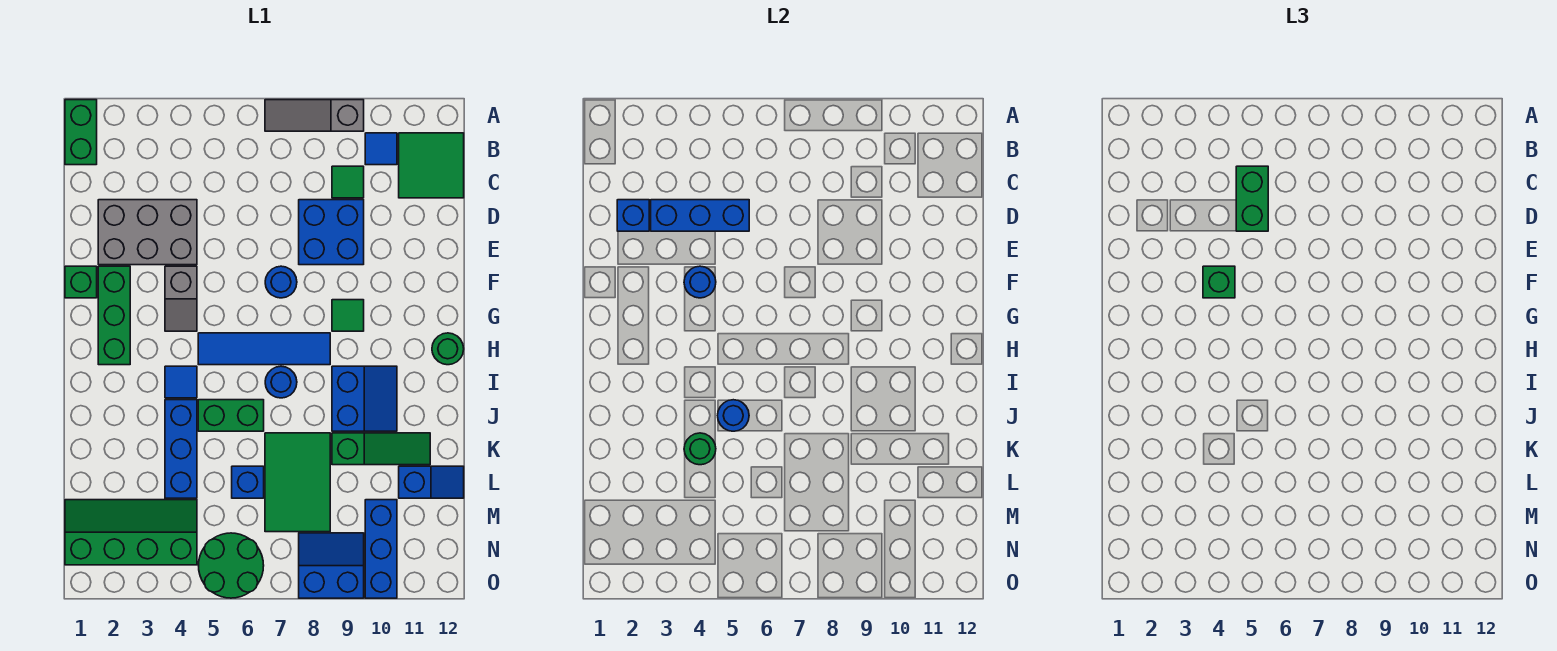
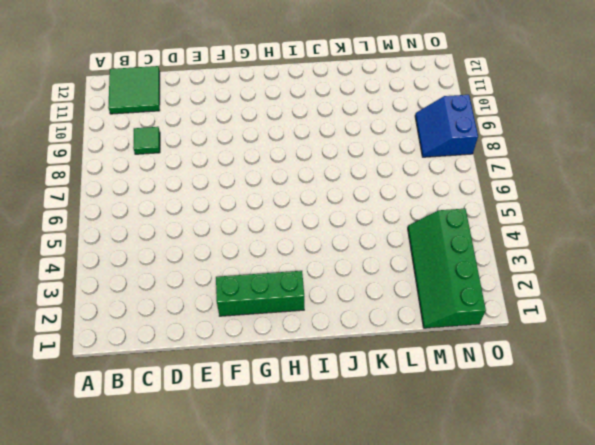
none -> green 1x2 brick [65,100,97,165]
none -> grey 1x3 slope [265,100,364,131]
none -> blue 1x1 tile [365,133,397,165]
none -> grey 2x3 brick [98,200,197,265]

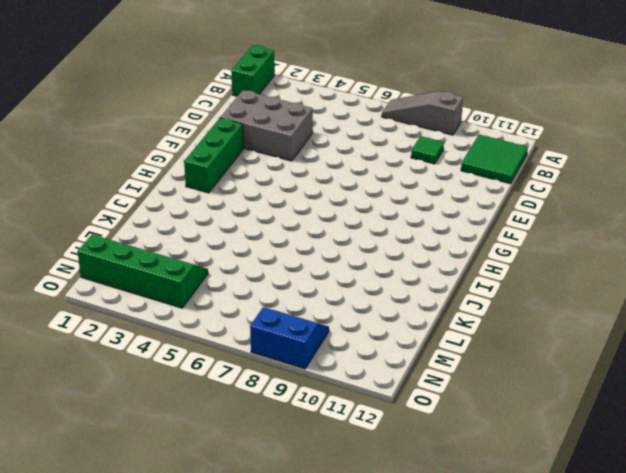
none -> blue 1x1 tile [365,133,397,165]
none -> blue 2x2 brick [299,200,364,265]
none -> green 1x1 brick [65,266,97,298]
none -> grey 1x2 slope [165,266,197,331]

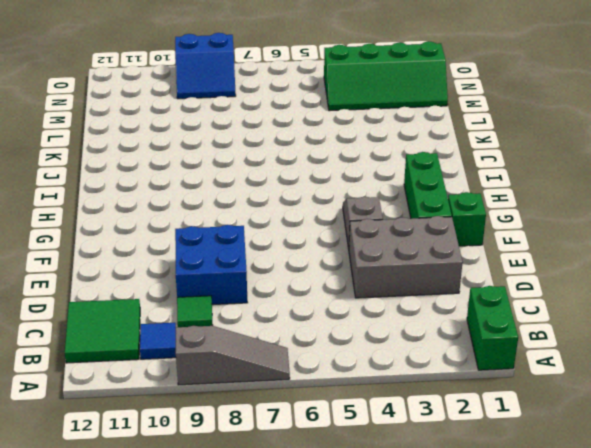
none -> blue 1x1 round brick [265,266,297,298]
none -> green 1x1 tile [332,300,364,331]
none -> blue 1x4 tile [198,333,330,365]
none -> green 1x1 round brick [432,333,464,365]

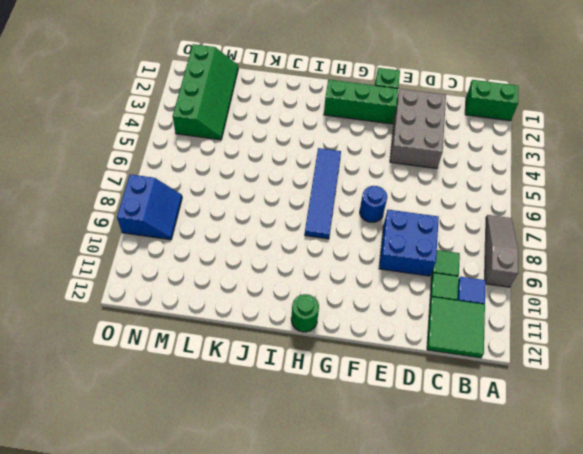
green 1x1 tile [430,273,459,300] -> green 1x1 tile moved to [332,300,364,331]
none -> grey 1x2 slope [165,266,197,331]
none -> blue 1x1 tile [165,366,197,398]
none -> blue 1x1 round brick [265,366,297,398]
none -> blue 2x2 slope [332,366,397,431]

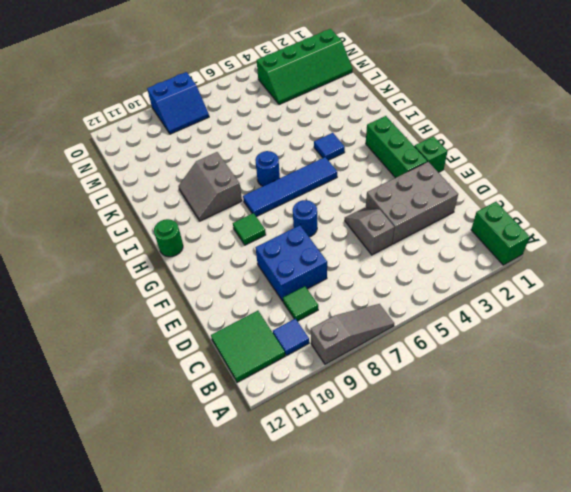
grey 1x2 slope [345,208,395,255] -> grey 1x2 slope moved to [165,266,197,331]
grey 2x2 slope [179,152,242,221] -> blue 2x2 slope [332,366,397,431]
none -> blue 1x3 brick [165,400,197,498]
none -> green 1x2 brick [198,400,264,431]
none -> green 2x3 tile [265,433,330,532]
none -> green 1x3 slope [332,433,430,465]

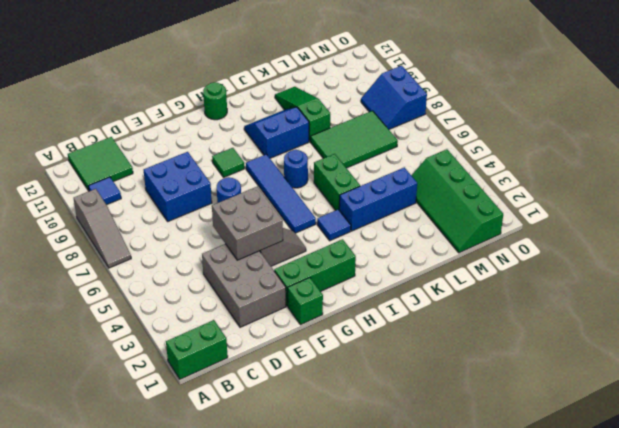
grey 2x2 brick [212,187,283,260] -> blue 1x1 round brick [684,266,716,298]
none -> green 1x1 tile [332,166,364,198]
none -> blue 1x1 brick [232,466,264,498]
none -> blue 1x2 slope [399,466,464,498]
none -> blue 1x3 brick [365,500,397,598]

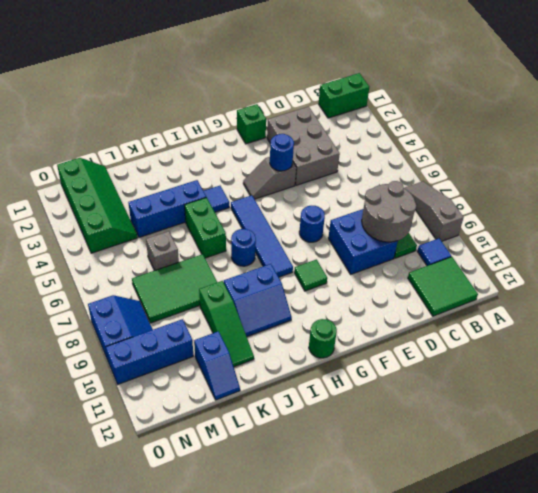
grey 2x2 round brick [362,181,416,242] -> none
grey 1x1 brick [146,231,179,271] -> blue 1x1 brick [232,466,264,498]
none -> green 1x3 brick [98,266,130,365]
none -> green 2x2 round brick [198,533,264,598]
none -> blue 1x1 brick [617,200,649,231]
none -> blue 1x3 brick [651,200,749,231]

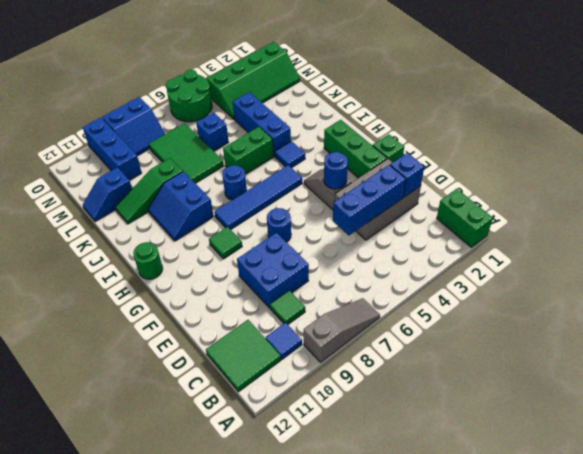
none -> blue 1x1 round brick [718,400,749,431]
none -> green 1x1 round brick [684,433,716,465]
none -> green 1x2 brick [1236,166,1268,231]
none -> green 1x1 brick [1203,266,1235,298]

